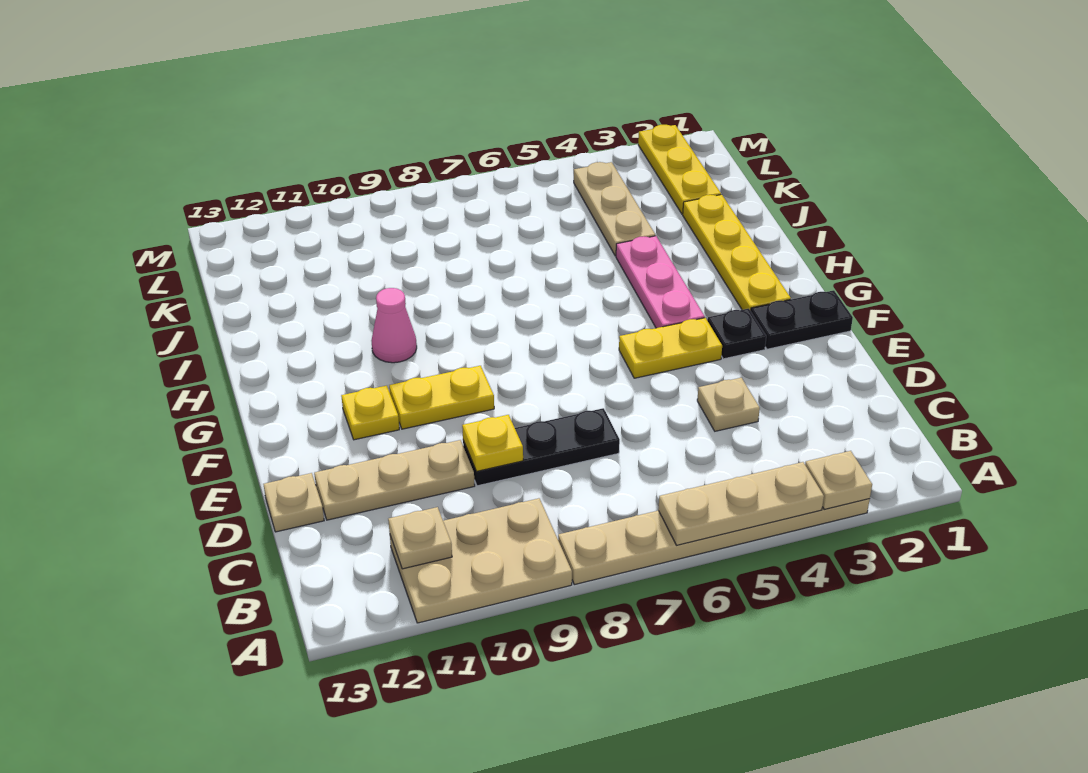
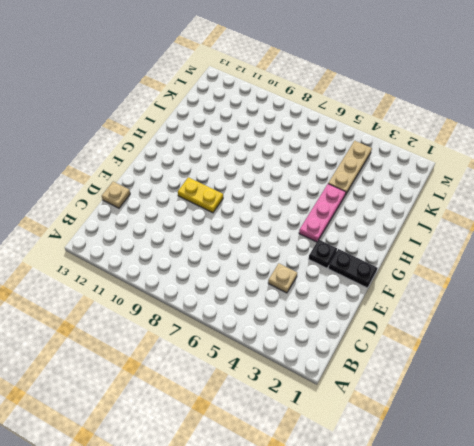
none -> tan 1x6 plate [558,499,870,585]
none -> tan 2x3 plate [390,498,572,623]
none -> black 1x3 plate [463,408,620,486]

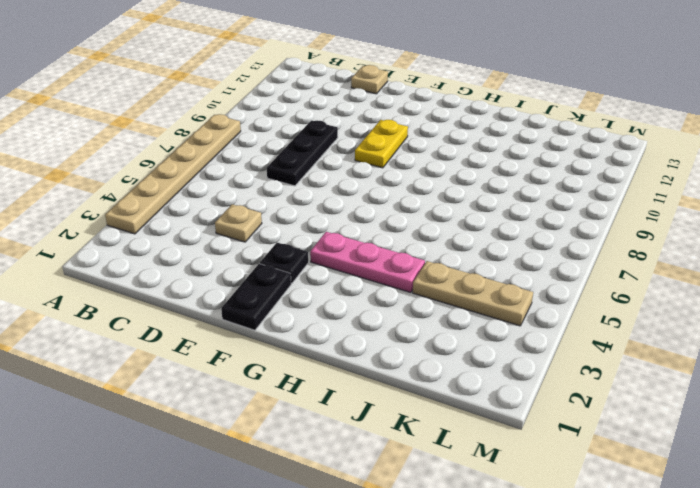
none -> tan 2x3 plate [390,498,572,623]
none -> tan 1x3 plate [314,440,475,520]
none -> yellow 1x2 plate [619,318,722,378]

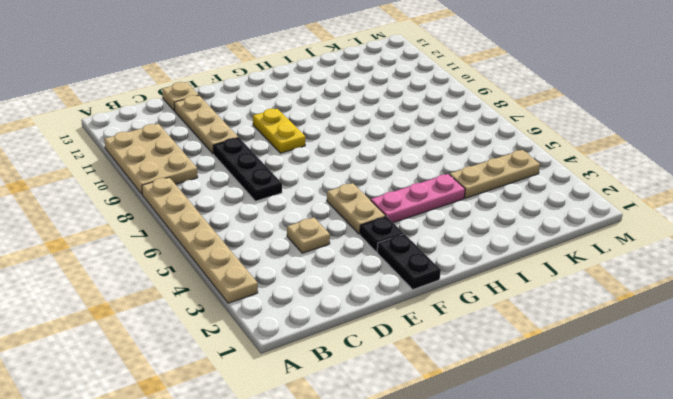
tan 1x2 plate [327,183,386,234] -> yellow 1x2 plate [619,318,722,378]
none -> yellow 1x1 plate [341,386,399,440]
none -> yellow 1x4 plate [683,195,791,311]
none -> pink 1x1 cone [371,288,417,363]

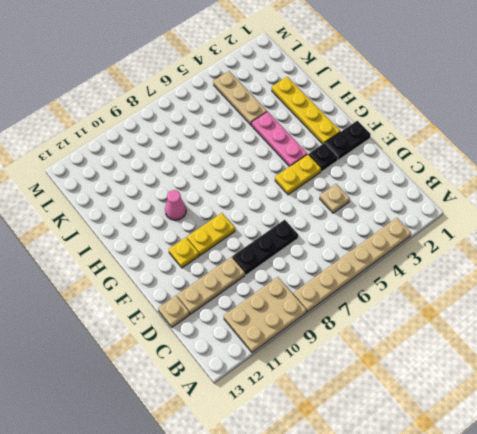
none -> yellow 1x3 plate [638,125,721,214]
none -> tan 1x1 plate [805,451,872,509]
none -> tan 1x3 plate [658,462,824,545]

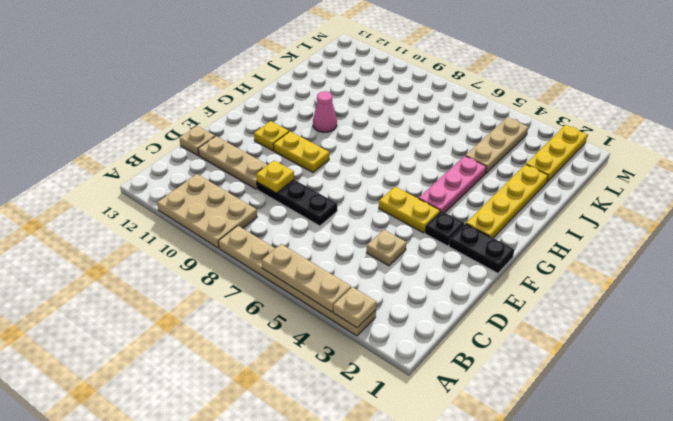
none -> tan 1x1 plate [388,507,452,569]

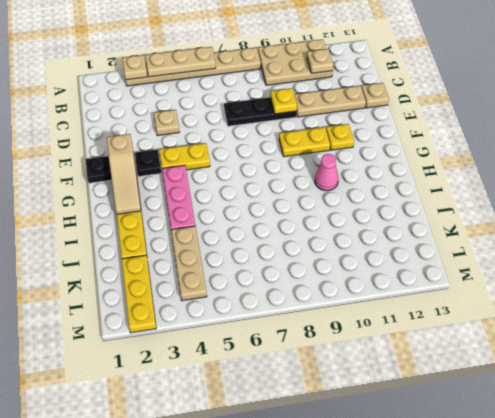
tan 1x3 slope [107,134,141,214] -> none

